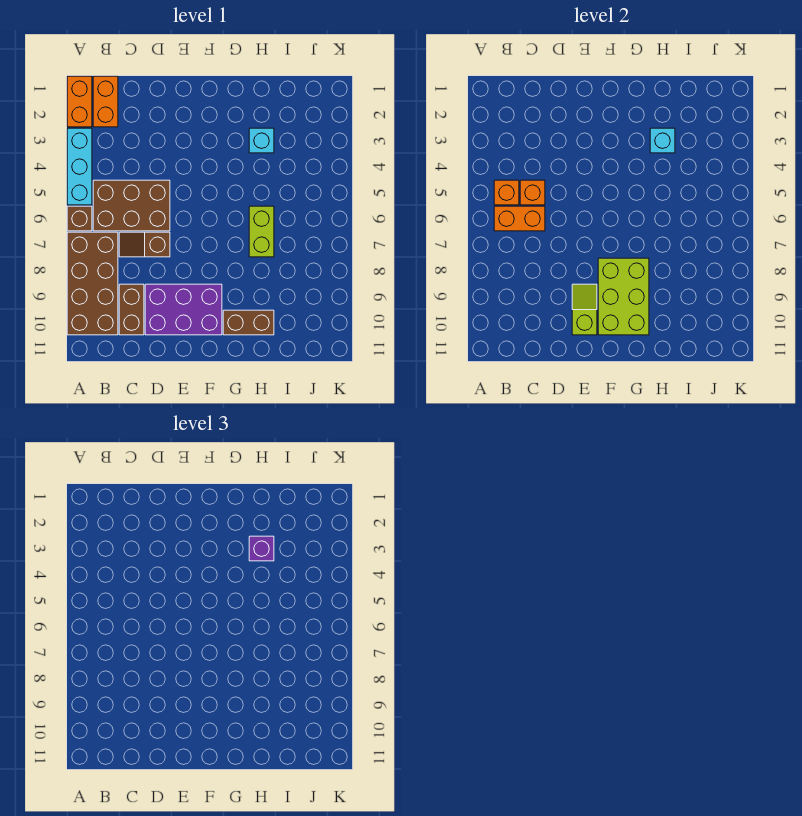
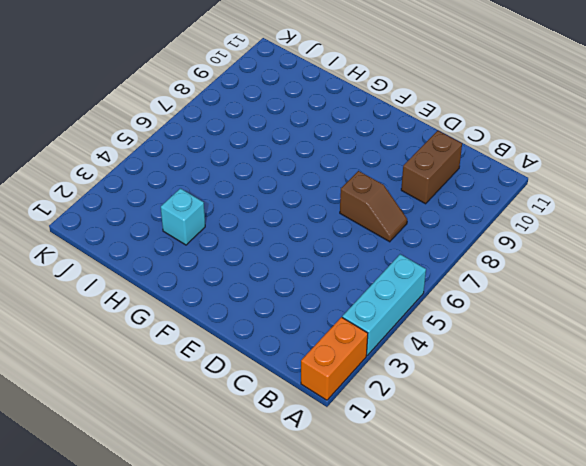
none -> brown 1x1 brick [67,206,92,231]
none -> brown 2x4 brick [67,232,118,335]
none -> orange 1x2 brick [93,76,118,127]

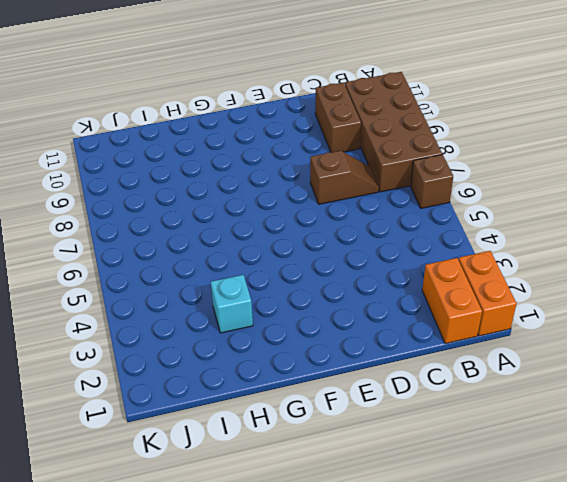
none -> cyan 1x3 brick [67,128,92,205]
none -> brown 2x3 brick [93,180,170,231]
none -> purple 2x3 brick [145,284,222,335]

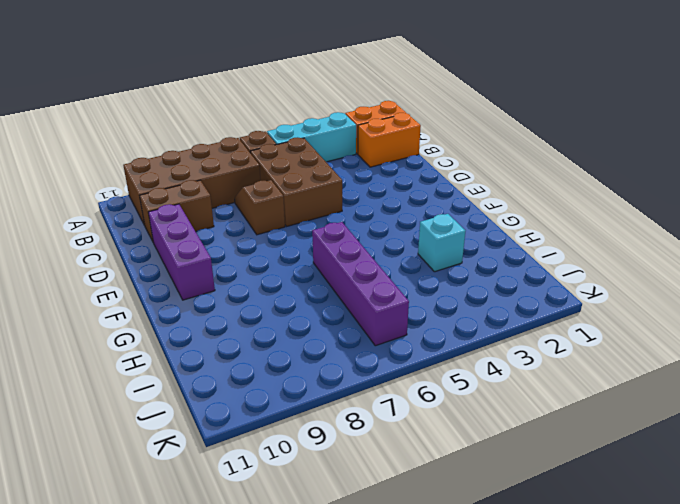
purple 1x3 brick [148,204,215,300] -> purple 2x3 brick [145,284,222,335]
purple 1x4 brick [312,222,409,346] -> lime 1x2 brick [249,206,274,257]
none -> brown 1x2 brick [223,310,274,335]
none -> orange 1x1 brick [494,180,519,205]
none -> orange 1x2 brick [494,206,545,231]

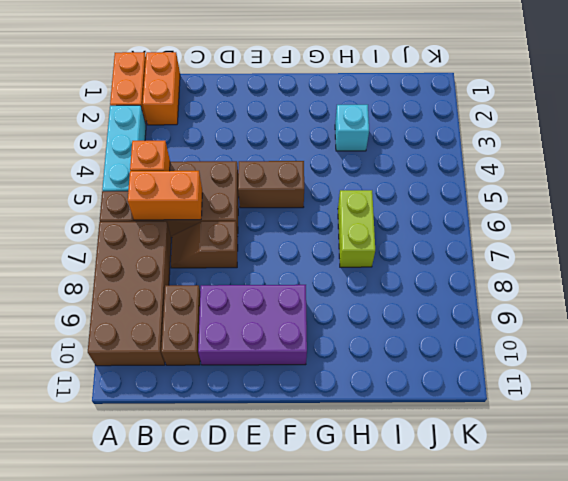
brown 1x2 brick [238,161,304,208] -> brown 1x2 brick moved to [223,310,274,335]
none -> orange 1x1 brick [520,180,545,205]
none -> lime 1x2 slope [572,284,597,335]
none -> lime 2x3 brick [598,258,649,335]

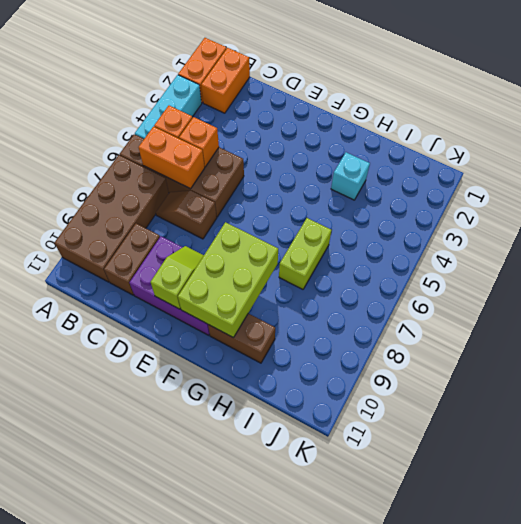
none -> cyan 1x1 brick [650,128,675,153]
none -> purple 1x1 brick [249,536,274,561]

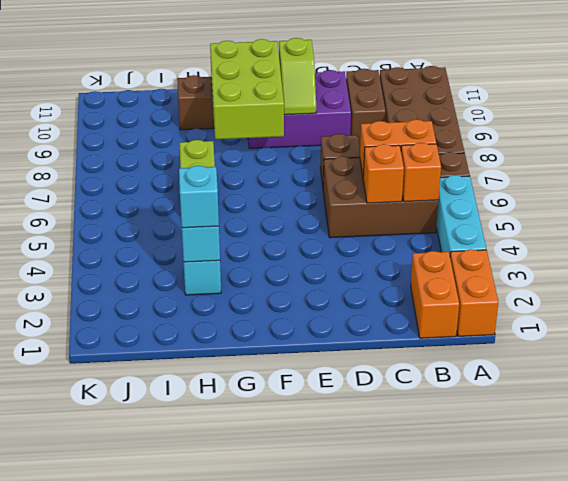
cyan 1x1 brick [179,166,219,228] -> purple 1x1 brick [249,536,274,561]

